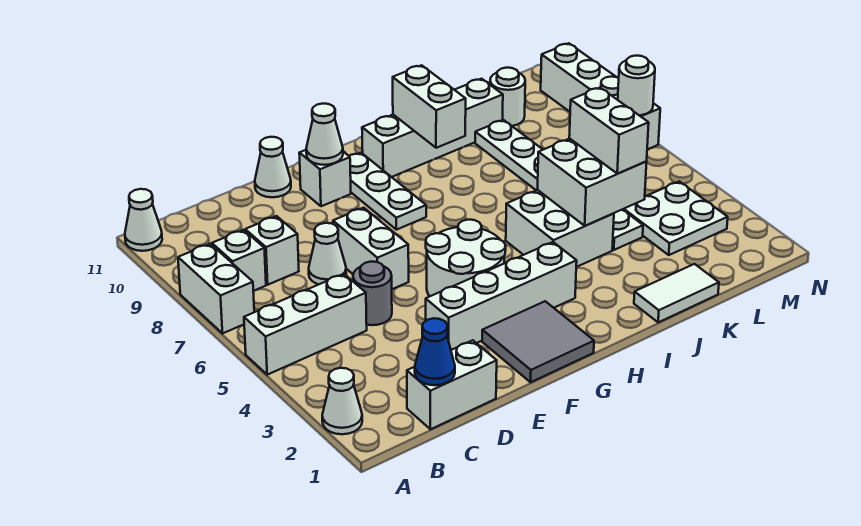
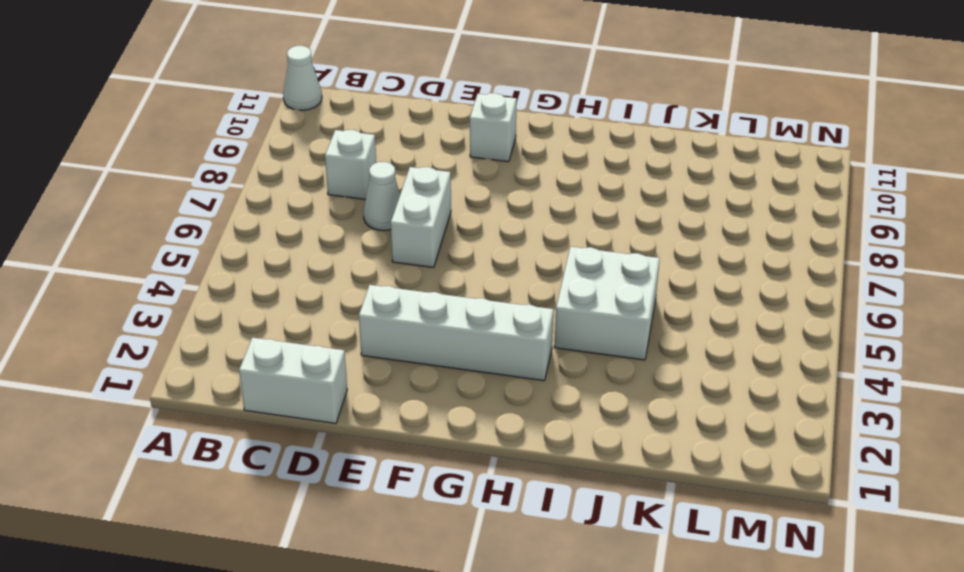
none -> white 1x1 cone [322,368,362,434]
none -> white 1x3 brick [244,274,367,375]
none -> white 1x2 brick [178,244,254,333]

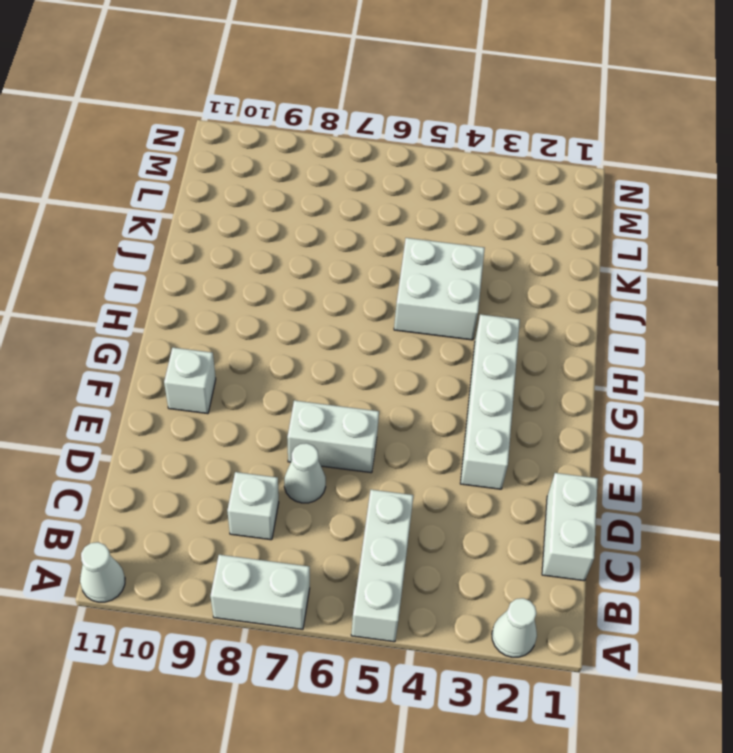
none -> white 1x1 brick [212,230,266,291]
none -> grey 1x1 round brick [353,262,392,325]
none -> white 1x1 cone [255,137,291,197]

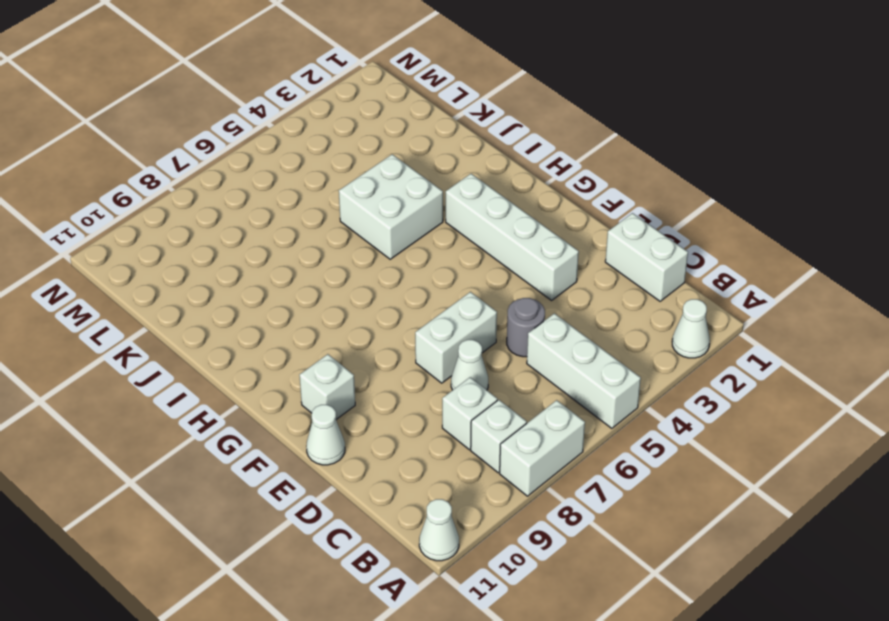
none -> grey 2x2 tile [482,301,594,382]
none -> white 2x2 round brick [426,220,506,296]
none -> white 1x3 plate [349,153,426,230]

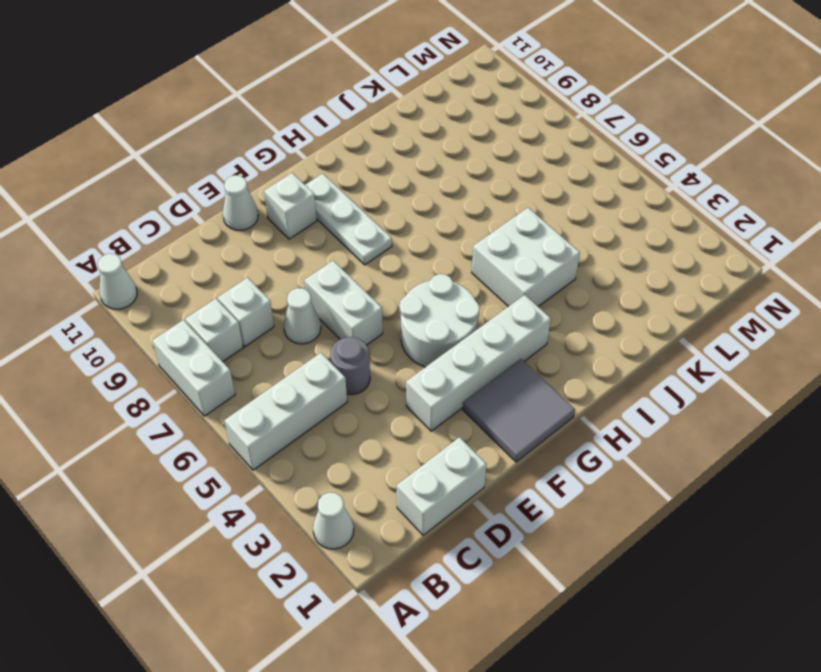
none -> white 1x4 brick [362,79,503,177]
none -> white 1x2 tile [634,264,719,323]
none -> white 1x6 plate [475,120,643,250]

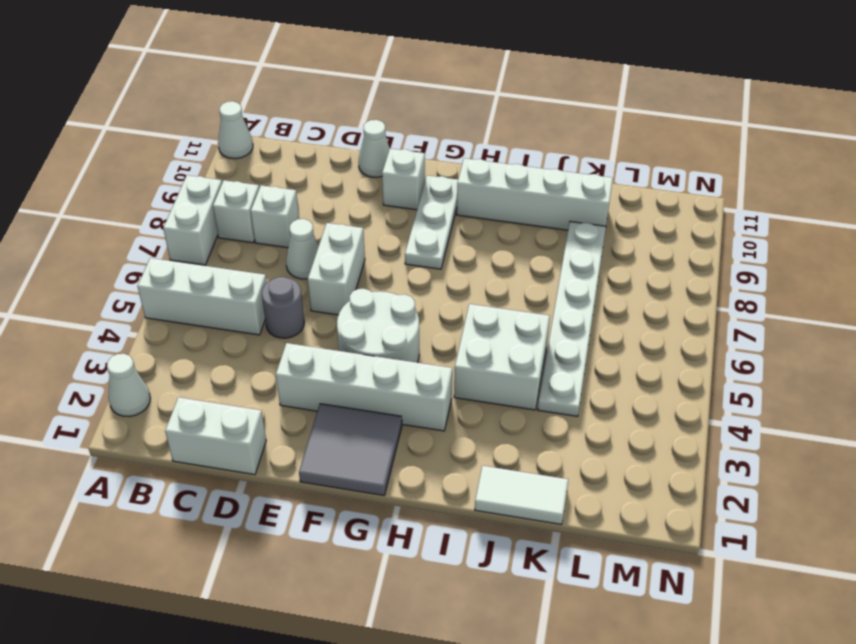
none -> white 2x2 plate [623,181,728,255]
none -> white 1x1 round brick [490,68,525,126]
none -> white 1x4 brick [541,43,660,150]

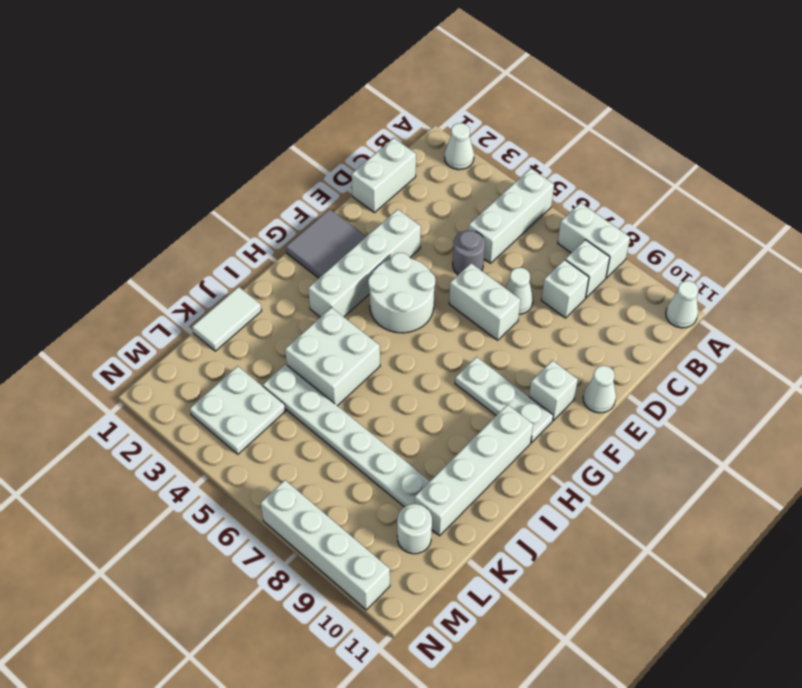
none -> blue 1x1 cone [415,318,455,385]
none -> white 1x1 cone [306,104,343,165]
none -> white 1x2 brick [393,65,466,148]

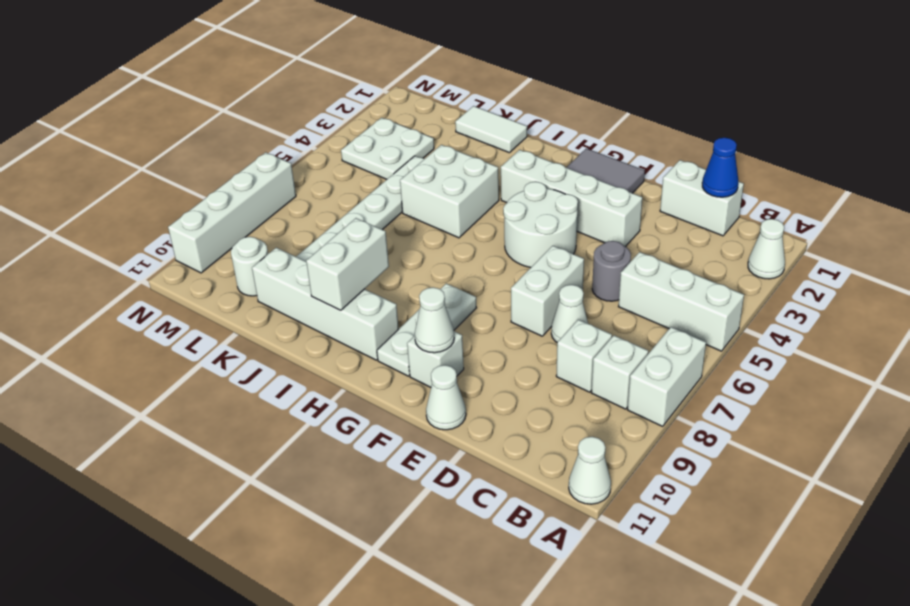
none -> white 2x2 brick [537,139,647,226]
none -> white 1x1 round brick [618,56,655,115]
none -> white 1x2 brick [569,88,649,174]

